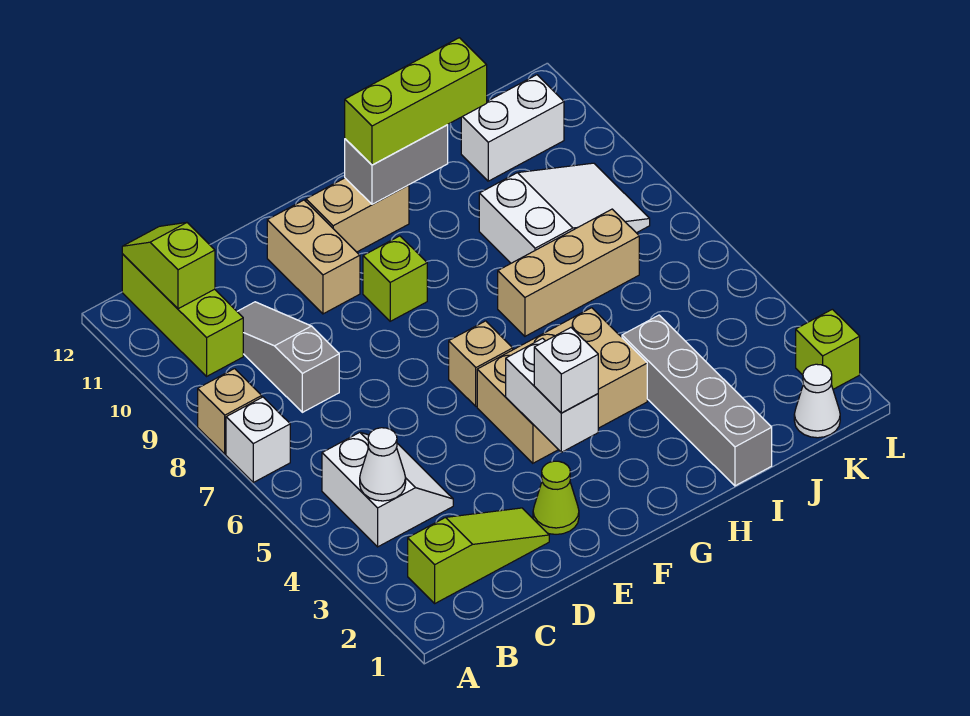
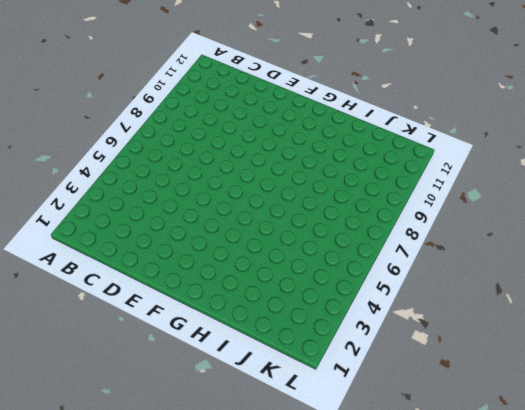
none -> white 1x1 brick [226,397,290,482]
none -> tan 1x1 brick [198,369,262,454]
none -> lime 1x3 slope [408,508,549,603]

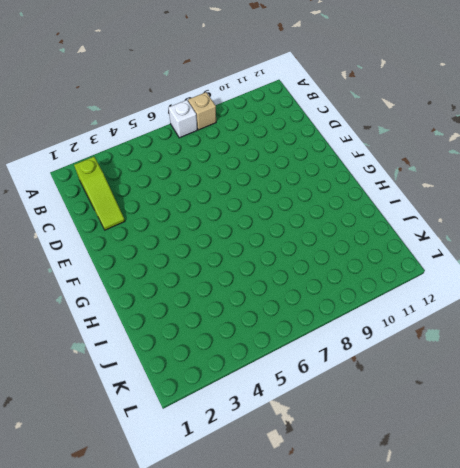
none -> white 2x2 slope [322,432,453,547]
none -> lime 1x3 brick [122,254,243,376]
none -> grey 1x3 slope [237,302,339,412]

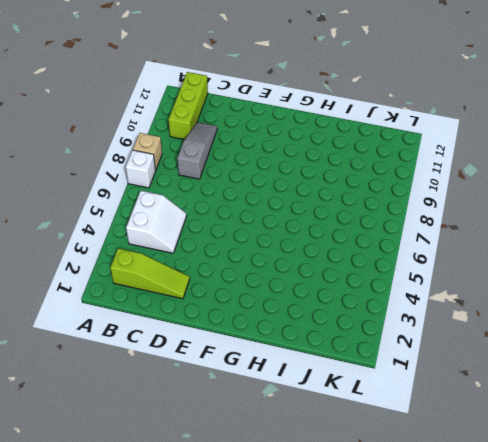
none -> lime 1x1 cone [533,461,579,534]
none -> tan 1x2 brick [267,200,360,314]
none -> tan 2x3 brick [477,308,647,463]

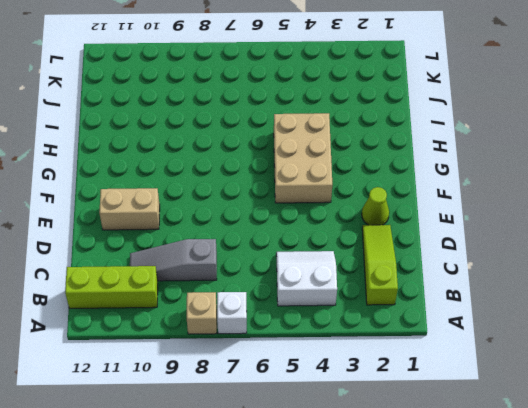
none -> tan 1x1 brick [449,321,513,406]
none -> lime 1x1 brick [363,236,427,321]
none -> tan 1x2 brick [306,178,409,252]

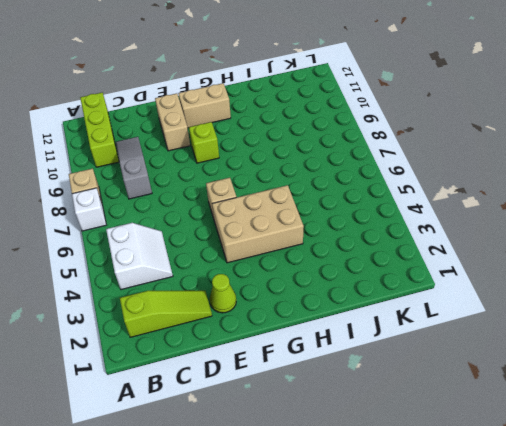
none -> tan 1x3 brick [498,209,639,336]
none -> grey 1x4 brick [622,315,772,486]
none -> white 2x3 slope [479,163,650,263]

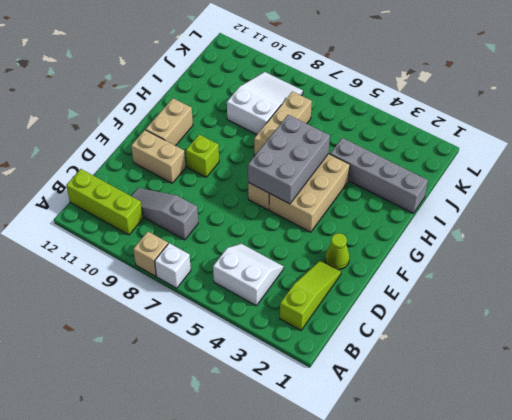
grey 2x3 brick [248,115,330,204] -> none
none -> white 1x2 brick [461,75,564,181]
none -> white 1x1 cone [794,364,840,438]
none -> lime 1x1 brick [796,309,860,389]

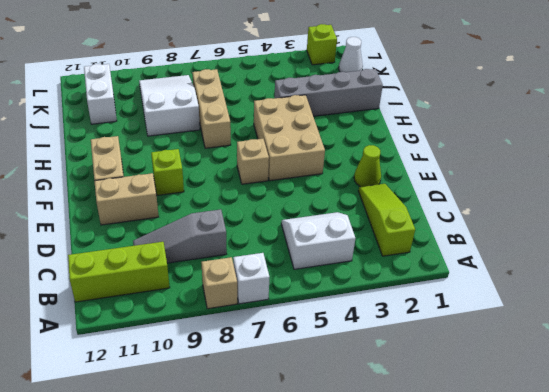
none -> white 1x1 cone [360,428,406,501]
none -> lime 1x2 slope [122,223,215,309]
none -> white 1x2 brick [506,338,598,452]

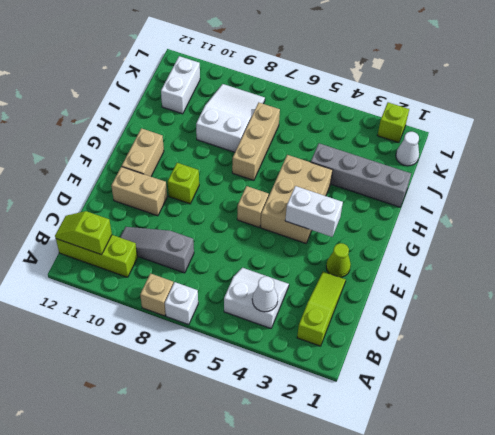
none -> grey 1x2 brick [345,125,448,204]
none -> white 1x1 brick [534,328,598,413]
none -> lime 1x3 brick [345,38,487,165]

